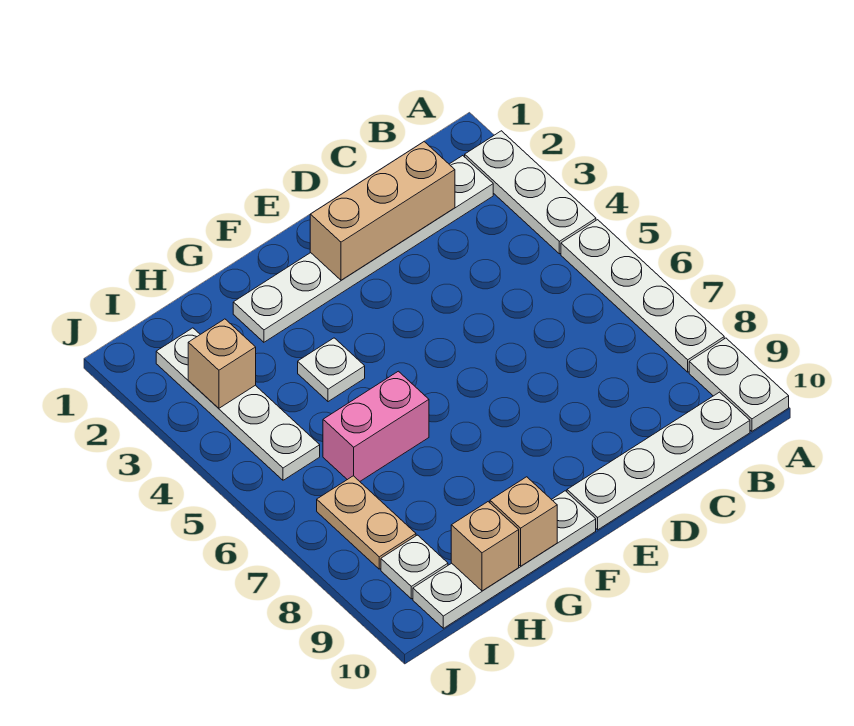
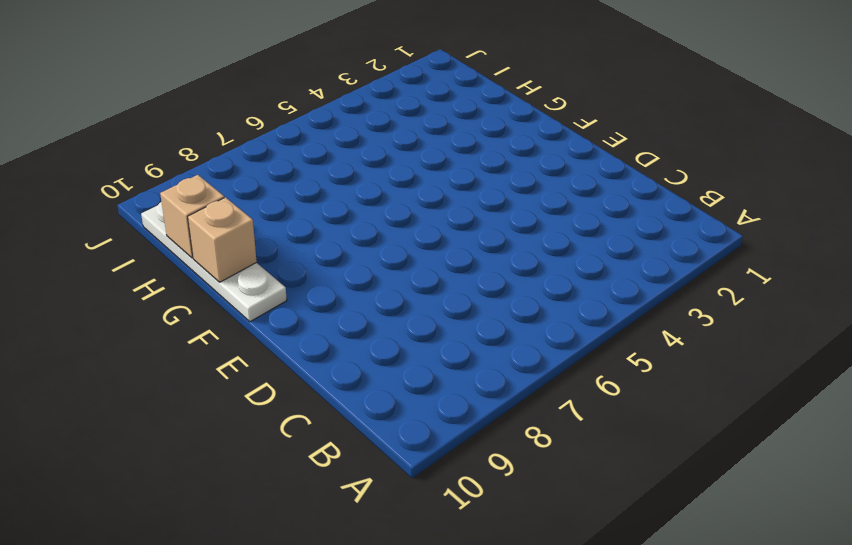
none -> white 1x3 plate [465,131,596,254]
none -> white 1x4 plate [561,220,724,372]
none -> white 1x2 plate [689,338,789,431]

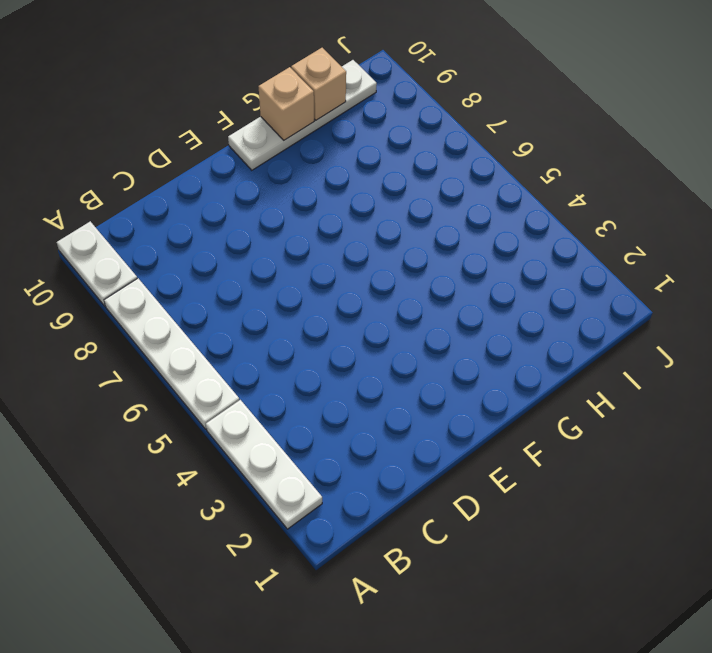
none -> white 1x6 plate [233,156,493,342]
none -> white 1x4 plate [567,392,750,530]
none -> white 1x1 plate [298,338,365,402]

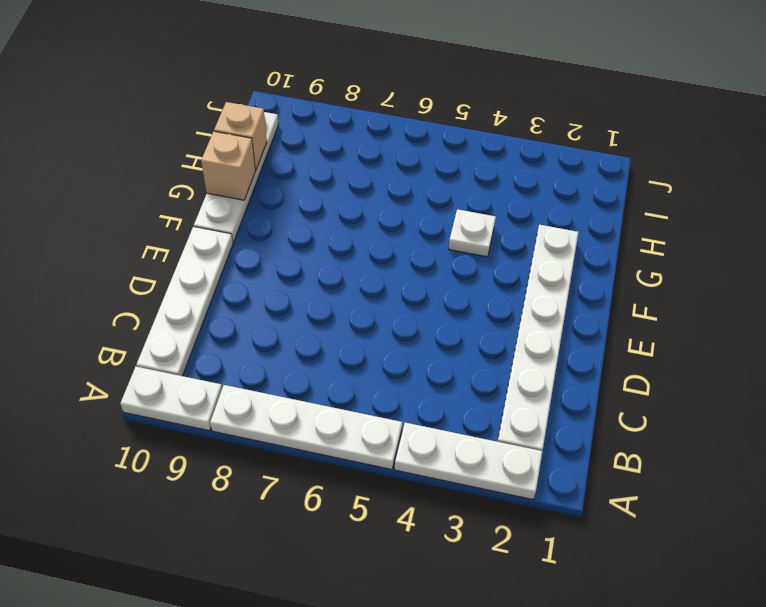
none -> pink 1x2 brick [323,371,429,481]
none -> white 1x4 plate [156,328,320,480]
none -> tan 1x2 plate [317,476,416,569]

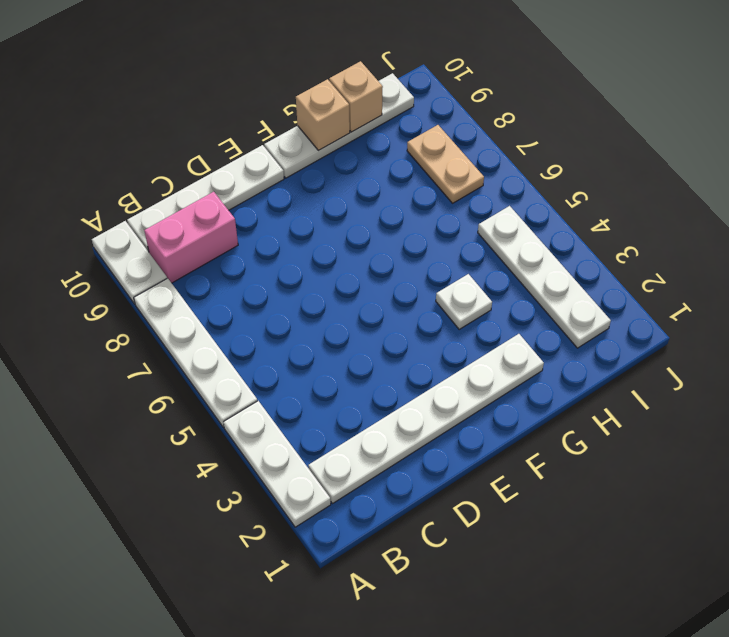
pink 1x2 brick [144,192,238,283] -> pink 1x2 brick moved to [323,371,429,481]
none -> white 1x1 plate [381,535,448,599]
none -> tan 1x3 brick [310,142,455,280]
none -> tan 1x1 brick [188,319,256,408]

